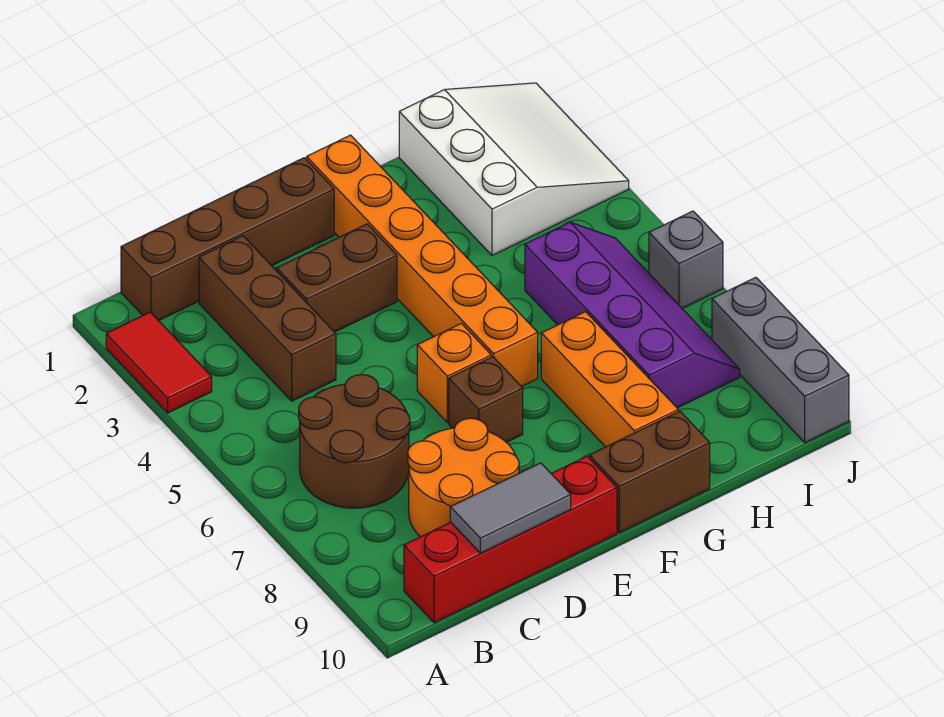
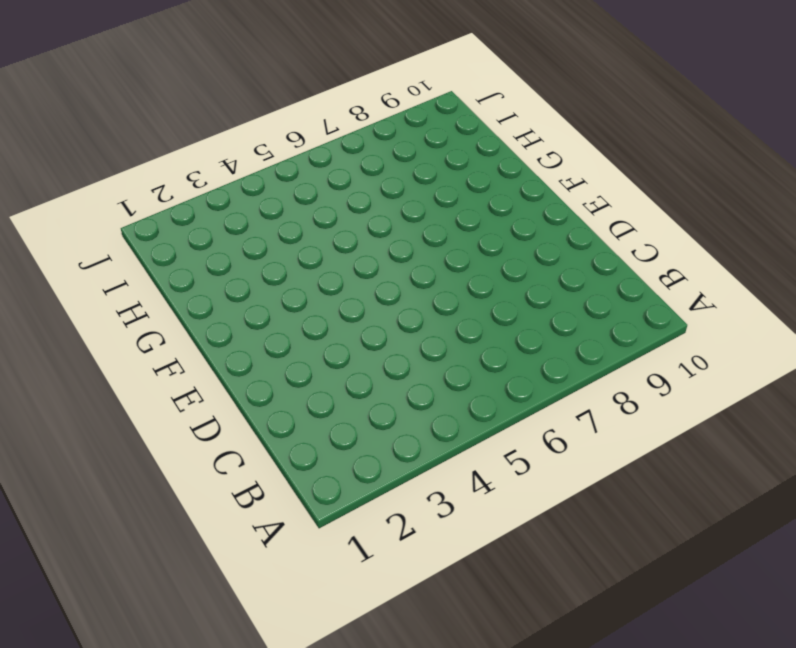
none -> red 1x2 tile [106,312,212,413]
none -> brown 1x4 brick [121,158,334,321]
none -> brown 2x2 round brick [299,375,410,508]

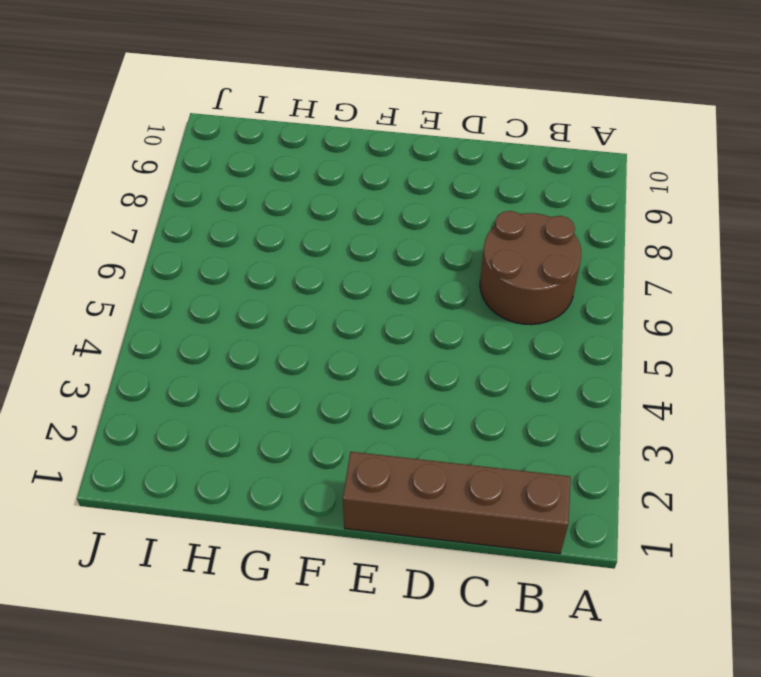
none -> red 1x2 tile [106,312,212,413]
none -> red 1x4 brick [404,456,617,623]
none -> brown 1x3 brick [199,236,336,401]

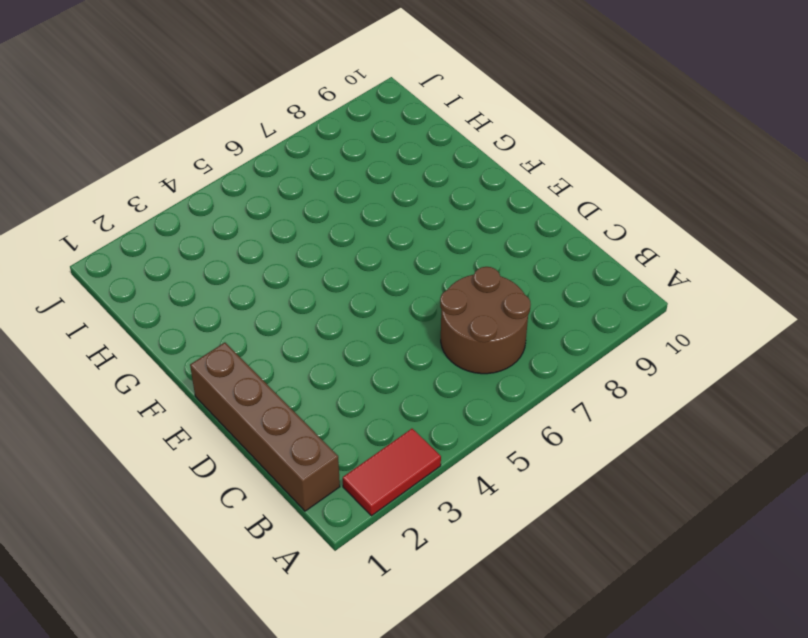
none -> red 1x4 brick [404,456,617,623]
none -> brown 1x3 brick [199,236,336,401]
none -> orange 2x2 round brick [408,418,519,537]

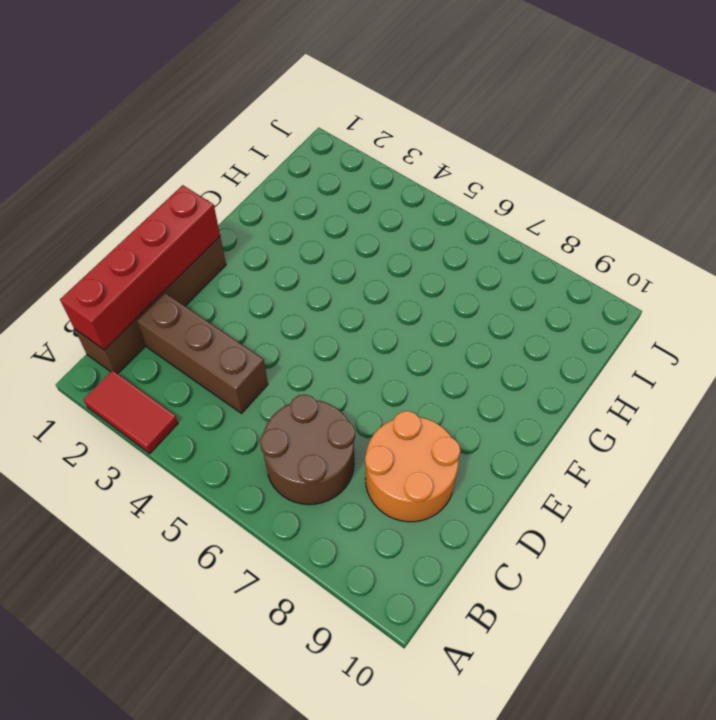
red 1x4 brick [60,185,220,350] -> red 1x4 brick moved to [404,456,617,623]
none -> brown 1x2 brick [277,224,397,332]
none -> orange 1x1 brick [417,323,491,423]
none -> brown 1x1 brick [449,357,523,442]

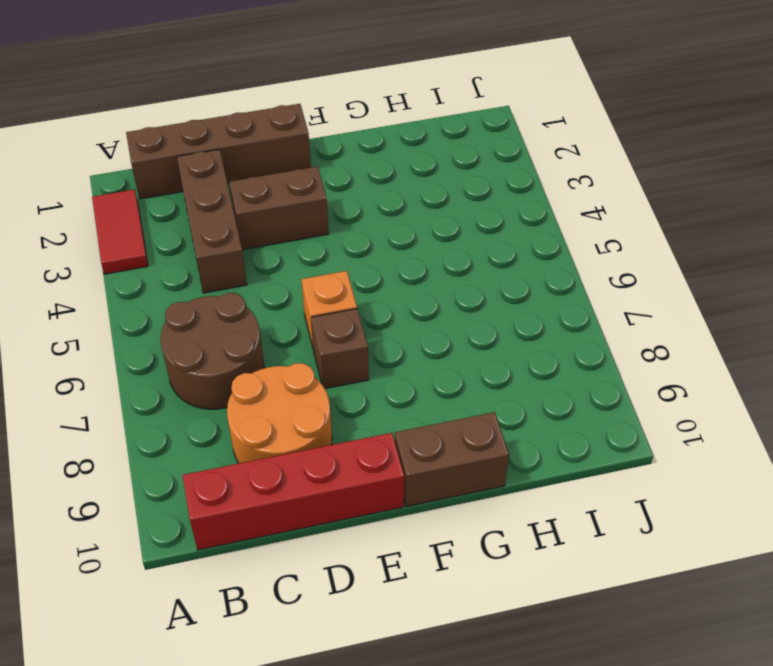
none -> orange 1x6 brick [307,135,538,387]
none -> orange 1x3 brick [541,312,678,447]
none -> white 3x3 slope [399,83,629,256]

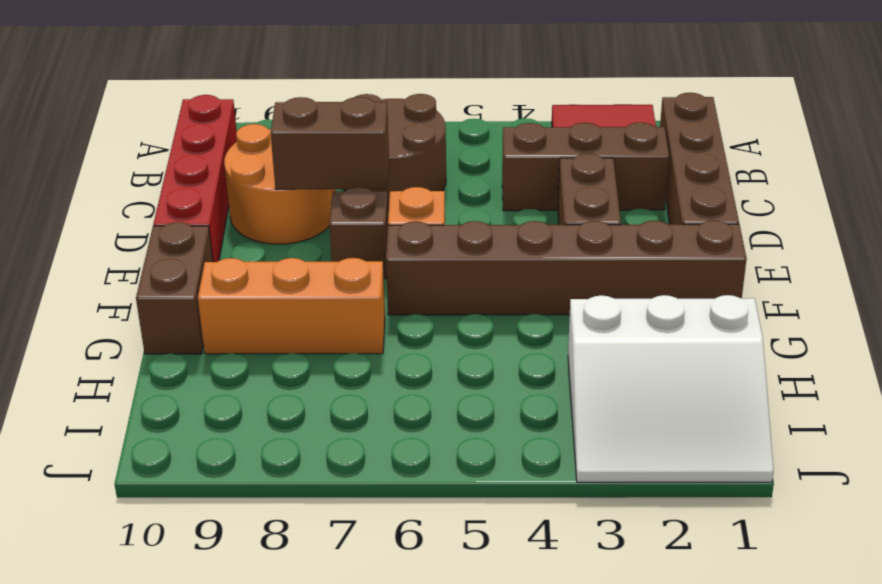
brown 1x2 brick [271,97,389,189] -> none
brown 1x6 brick [386,220,747,315] -> orange 1x6 brick [307,135,538,387]
none -> purple 2x4 slope [525,222,740,408]
none -> grey 1x1 brick [649,211,723,309]
none -> grey 1x3 brick [712,277,849,443]

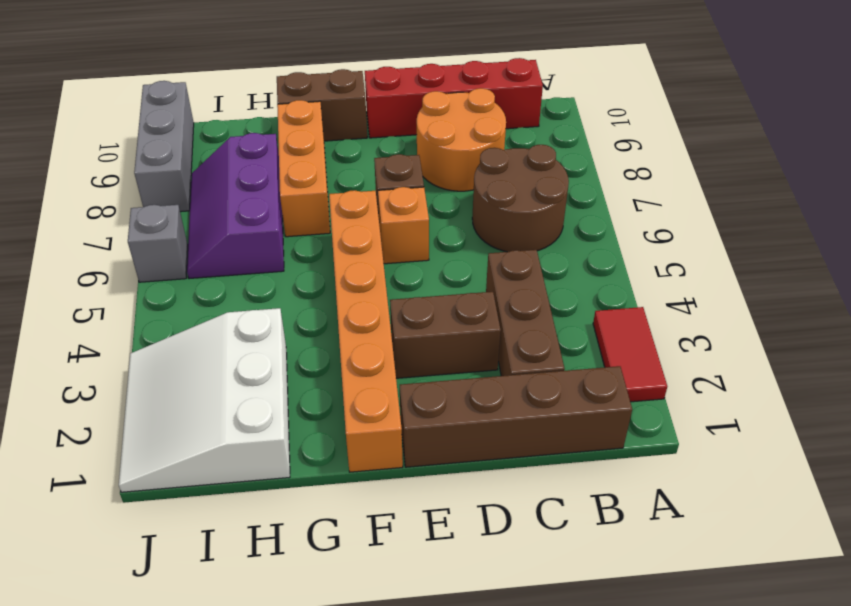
purple 2x3 slope [187,133,284,279] -> purple 2x4 slope [525,222,740,408]
none -> grey 1x2 tile [450,463,571,553]

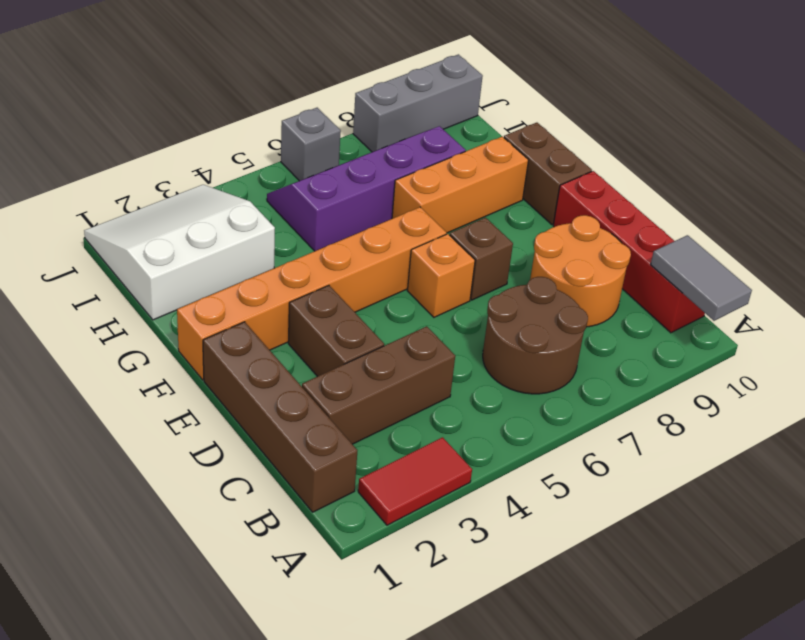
grey 1x2 tile [651,235,752,321] -> grey 1x2 tile moved to [450,463,571,553]

